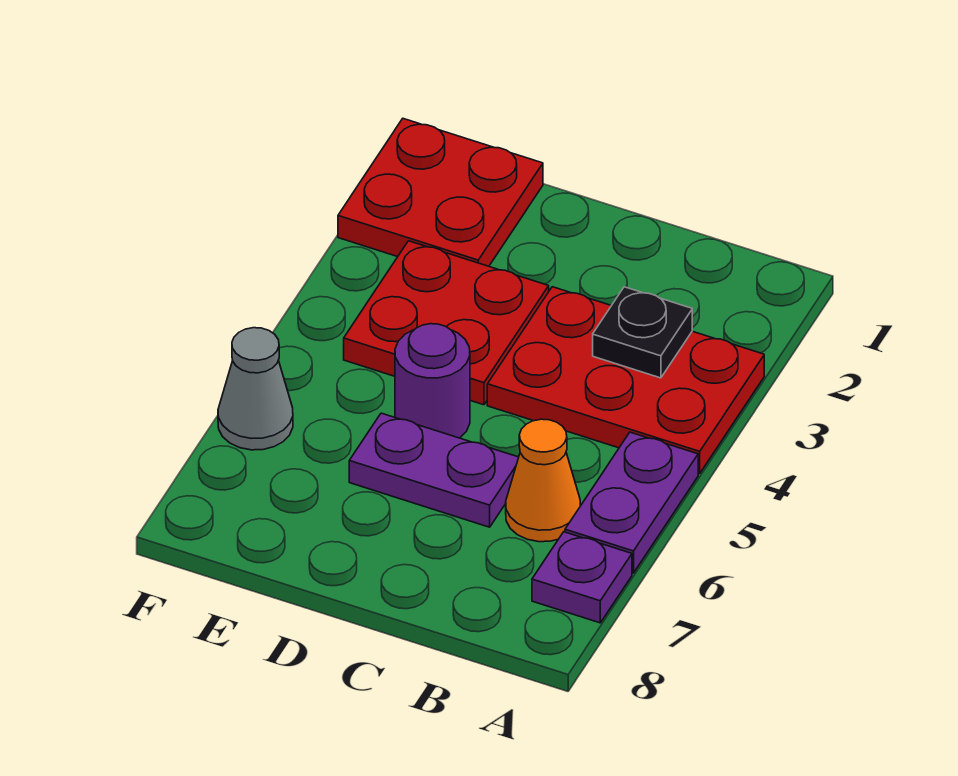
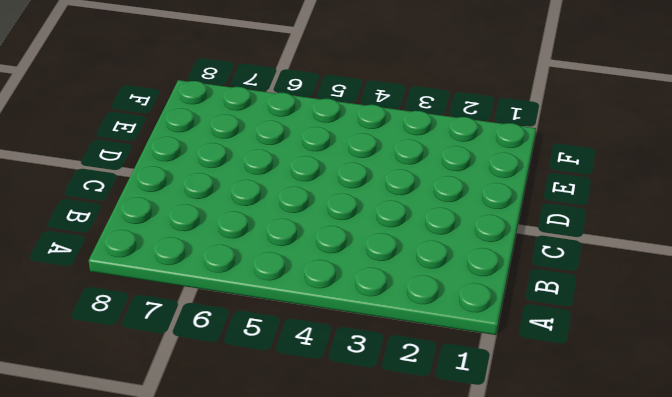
none -> red 2x3 plate [487,287,764,473]
none -> purple 1x2 plate [565,432,698,573]

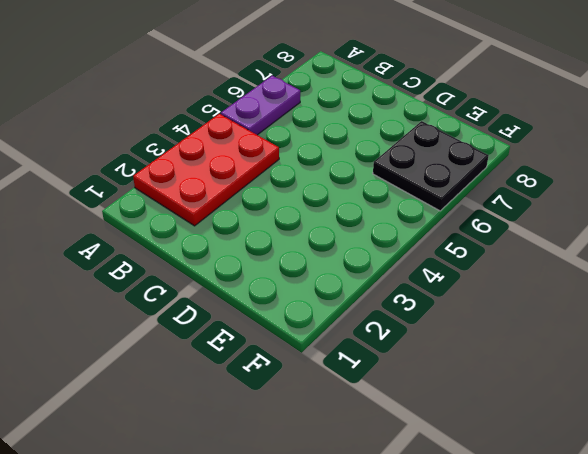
red 2x3 plate [133,114,279,226] -> red 2x3 plate turned to [487,287,764,473]
black 2x2 plate [373,121,489,211] -> grey 1x1 cone [218,328,293,450]
none -> purple 1x1 plate [532,532,632,623]
none -> orange 1x1 cone [506,419,580,542]

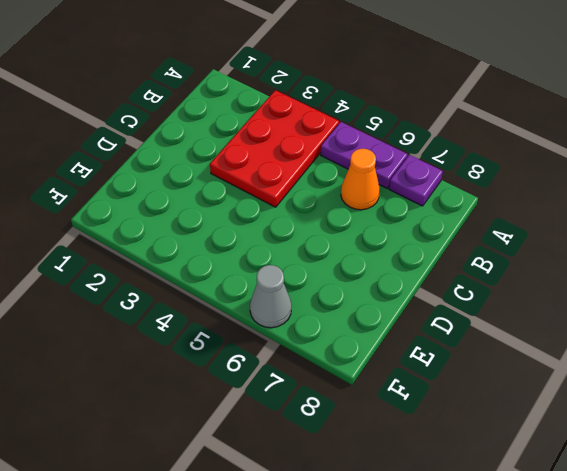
none -> purple 1x2 plate [349,413,519,527]
none -> red 2x2 plate [344,241,549,405]

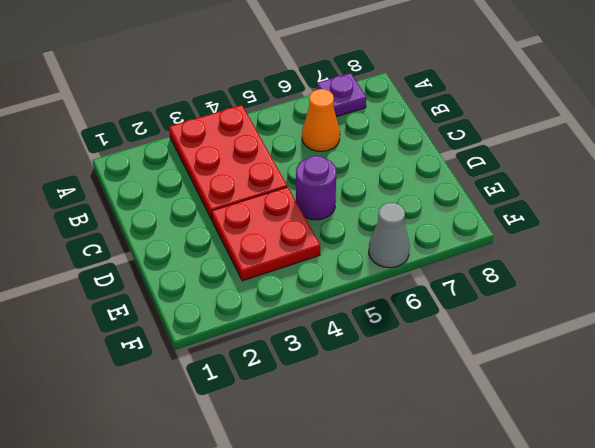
none -> purple 1x2 plate [565,432,698,573]
none -> purple 1x2 plate [349,413,519,527]

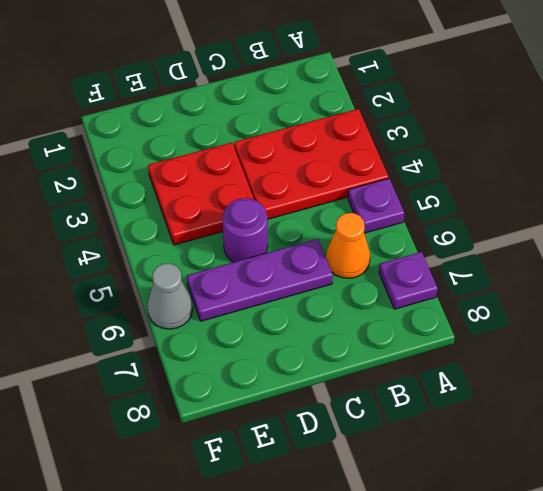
purple 1x1 plate [348,178,404,233] -> purple 1x2 plate [565,432,698,573]
purple 1x3 plate [187,239,333,321] -> purple 1x2 plate [349,413,519,527]
none -> red 2x2 plate [338,119,543,266]
none -> black 1x1 plate [593,287,692,378]

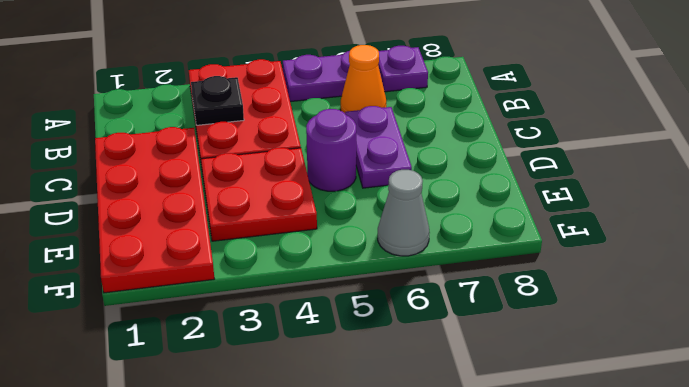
red 2x4 plate [95,127,214,293] -> red 2x2 plate [338,119,543,266]

